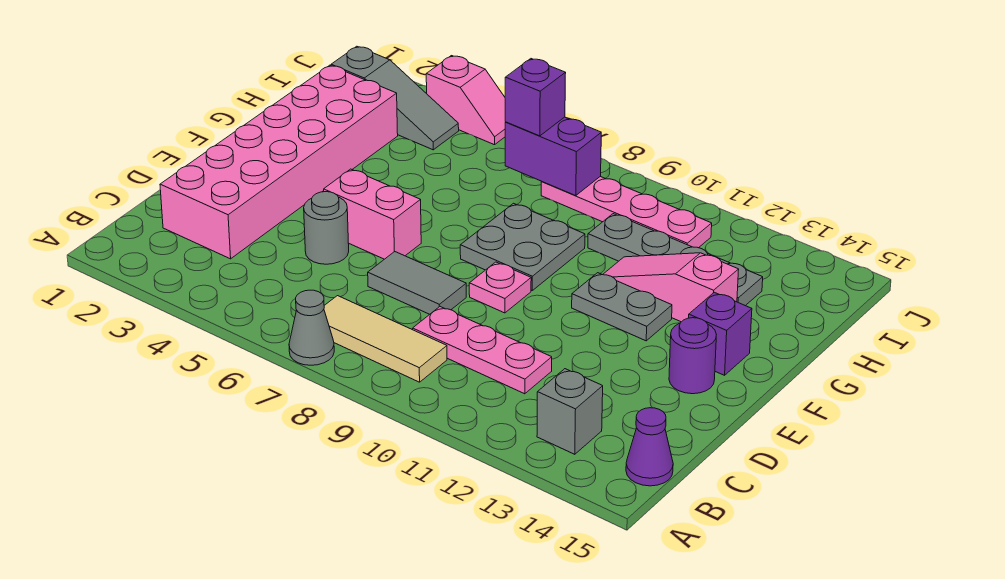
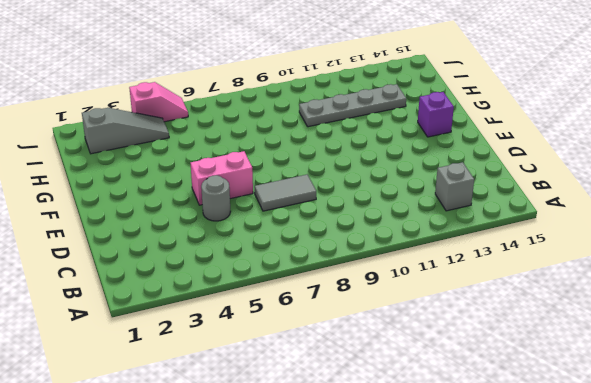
none -> grey 1x1 cone [289,290,334,365]
none -> tan 1x3 tile [324,296,447,382]
none -> purple 1x1 cone [626,408,673,486]

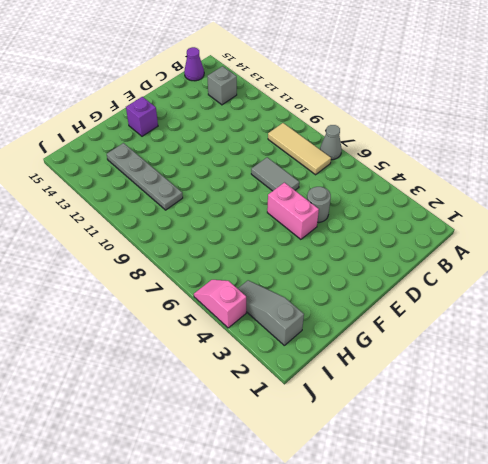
none -> pink 2x6 brick [160,65,398,259]
none -> pink 1x3 plate [413,307,552,394]
none -> pink 1x1 plate [469,262,531,313]

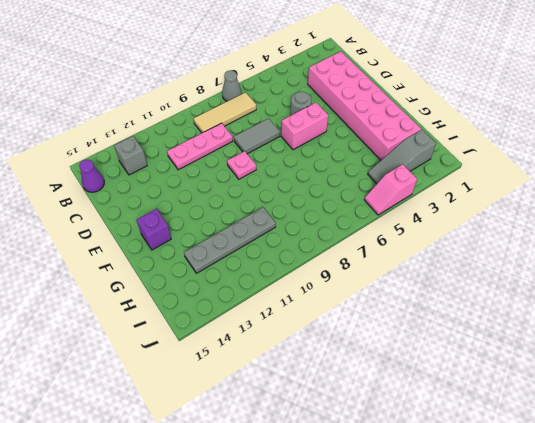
none -> purple 1x1 round brick [669,318,716,394]
none -> grey 2x2 plate [460,203,585,290]
none -> grey 1x2 plate [572,273,672,341]

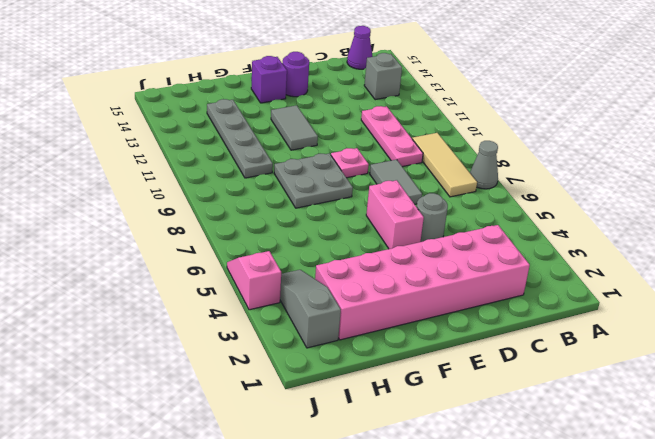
grey 1x2 tile [271,105,318,150] -> grey 1x2 plate [572,273,672,341]
none -> pink 1x3 slope [603,253,739,322]
none -> pink 1x4 plate [541,176,712,248]
none -> purple 1x2 brick [505,117,601,196]

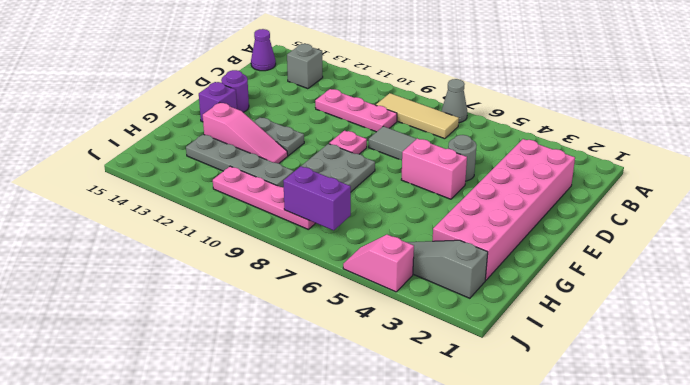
none -> purple 1x1 brick [505,59,566,136]

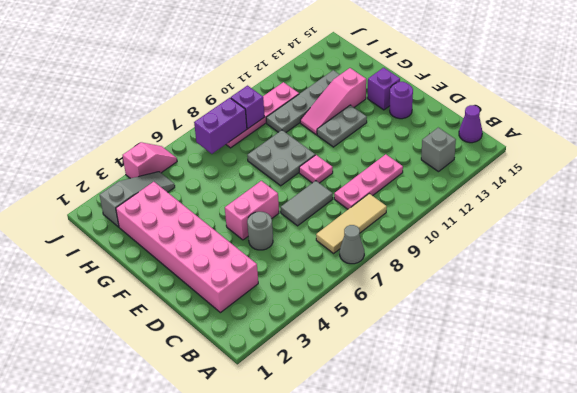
purple 1x1 brick [231,86,265,129] -> purple 1x1 brick moved to [505,59,566,136]

